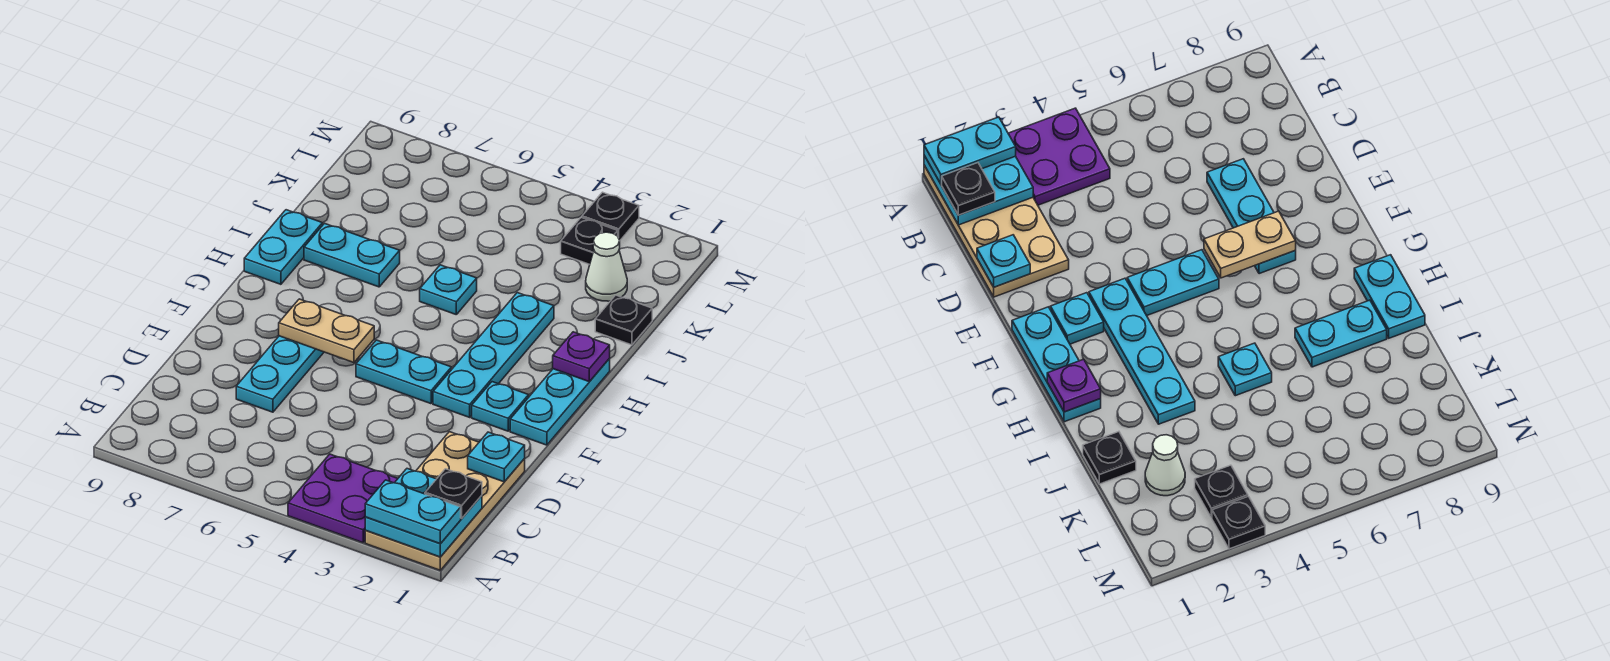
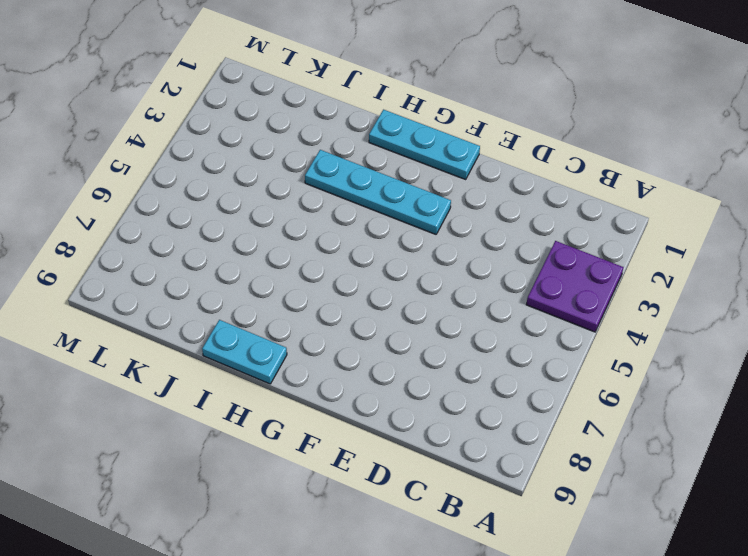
none -> tan 2x4 plate [365,432,525,570]
none -> cyan 1x3 plate [236,336,324,412]
none -> cyan 1x1 plate [472,382,529,431]

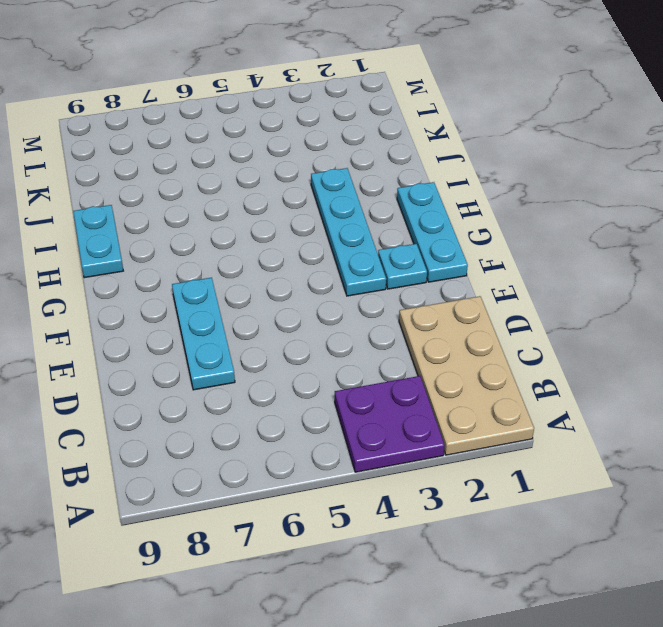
none -> cyan 1x2 plate [356,340,451,404]
none -> cyan 1x1 plate [420,265,477,314]
none -> cyan 1x2 plate [304,224,400,287]

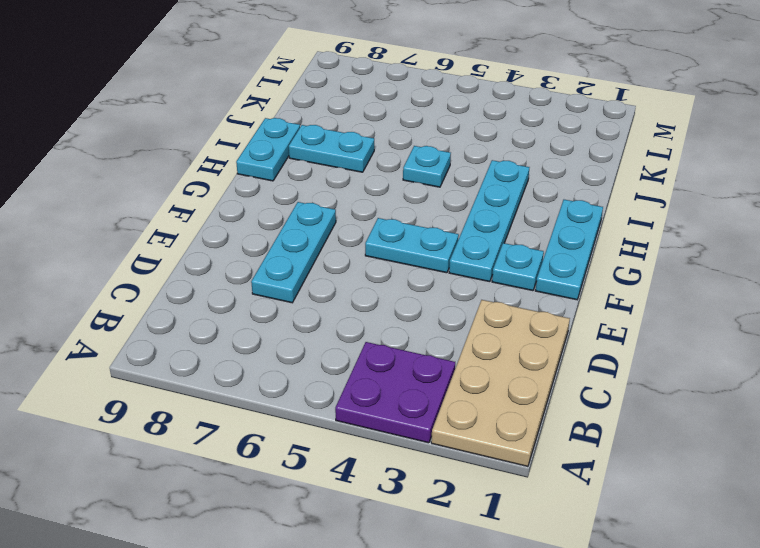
none -> black 1x1 plate [595,295,652,345]
none -> white 1x1 cone [586,232,627,301]
none -> black 1x1 plate [561,217,618,264]

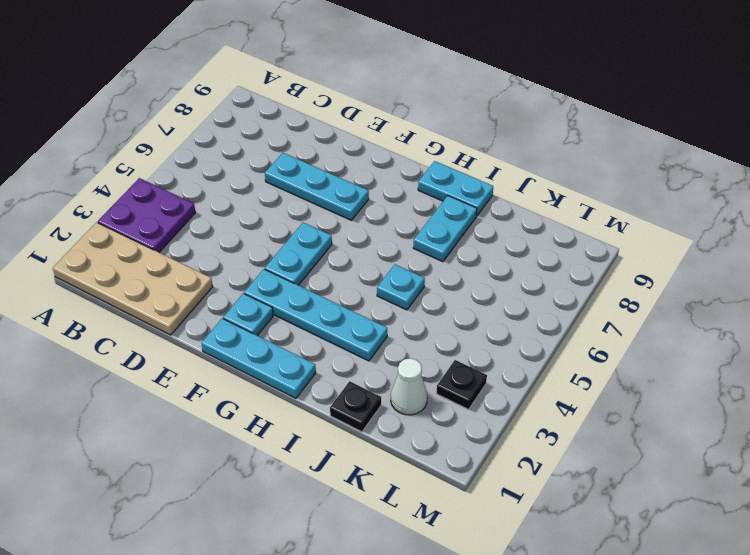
none -> black 1x1 plate [582,192,639,240]
none -> cyan 2x2 plate [365,469,482,557]
none -> cyan 1x1 plate [468,432,525,482]

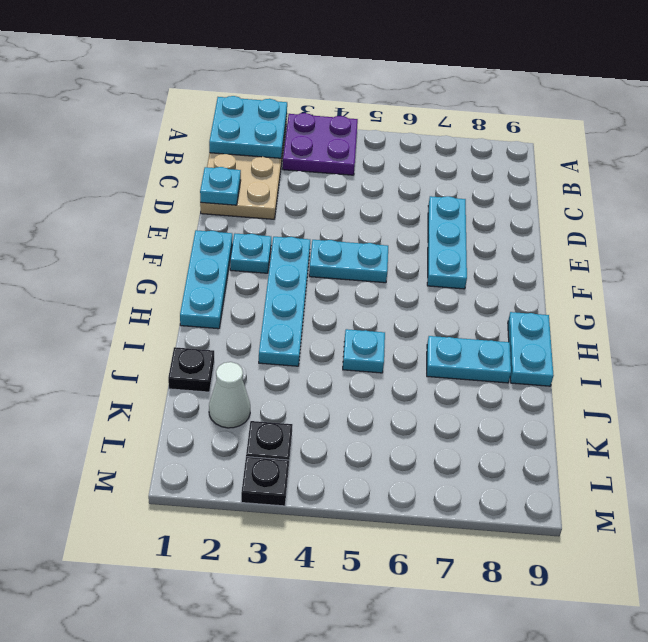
none -> tan 1x2 plate [279,299,374,363]
none -> purple 1x1 plate [553,332,610,382]
none -> cyan 1x2 plate [365,480,461,544]

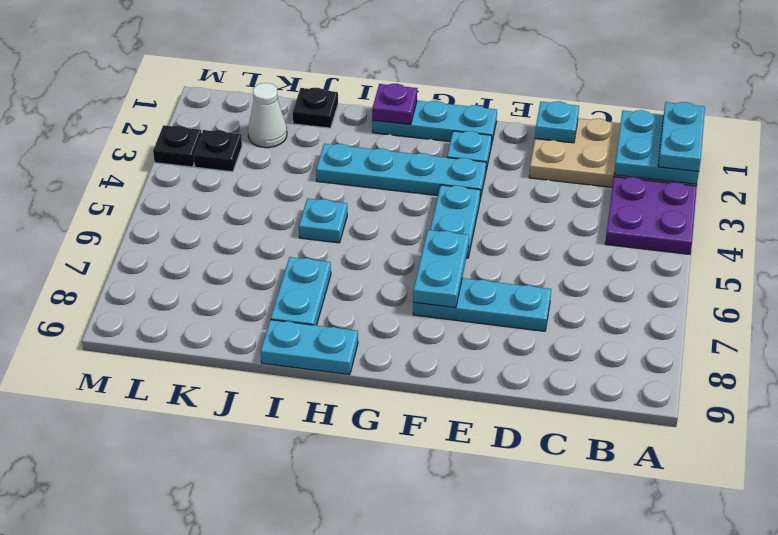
cyan 1x2 plate [413,230,469,308] -> tan 1x2 plate [279,299,374,363]
none -> black 1x1 plate [425,469,482,518]

